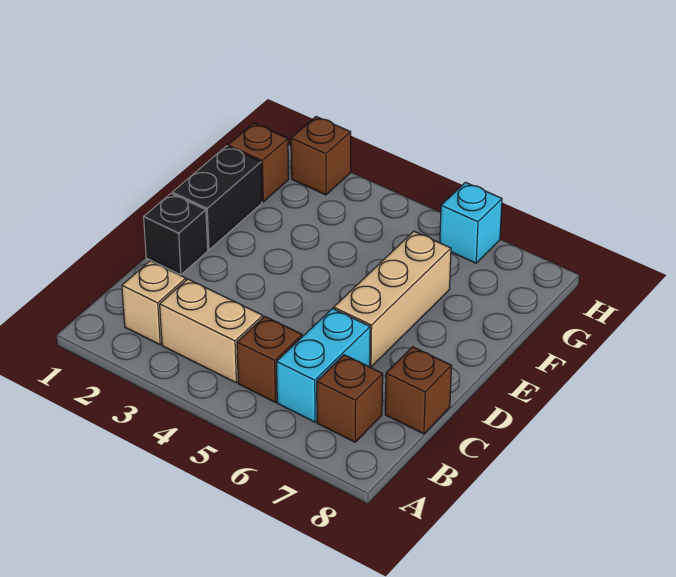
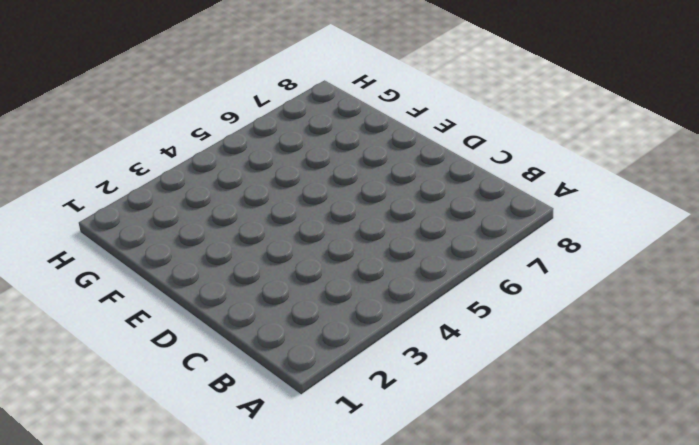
none -> tan 1x1 brick [122,261,186,345]
none -> tan 1x2 brick [160,279,263,383]
none -> brown 1x1 brick [237,316,302,402]

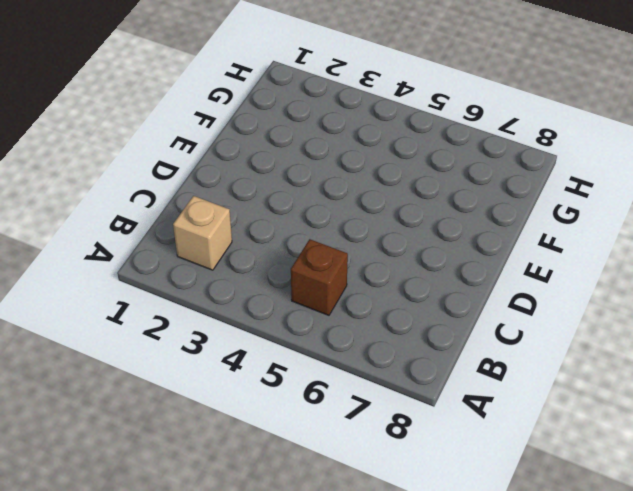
none -> tan 1x2 brick [160,279,263,383]
none -> cyan 1x2 brick [277,309,370,422]
none -> brown 1x1 brick [317,355,383,442]

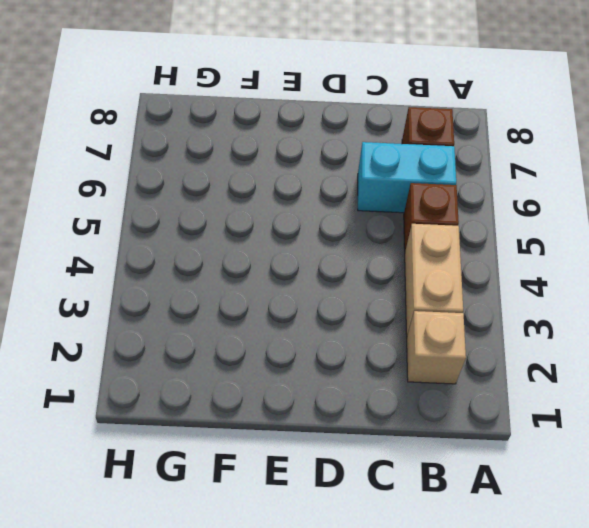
none -> brown 1x1 brick [385,347,451,434]
none -> black 1x1 brick [144,194,208,275]
none -> tan 1x3 brick [334,231,451,367]

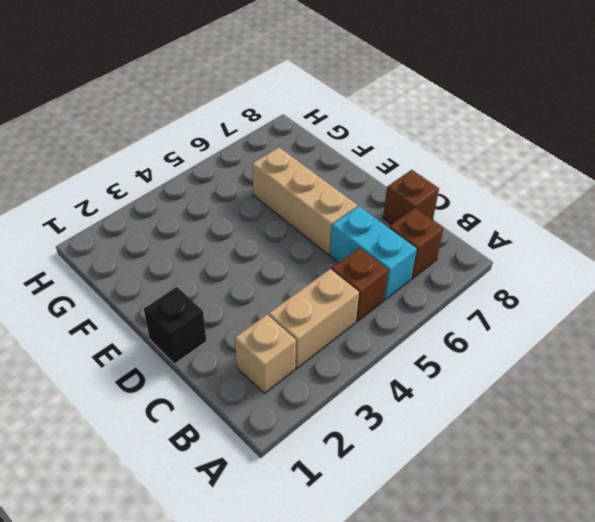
none -> black 1x2 brick [172,146,262,250]
none -> brown 1x1 brick [228,123,289,202]
none -> brown 1x1 brick [291,117,351,195]

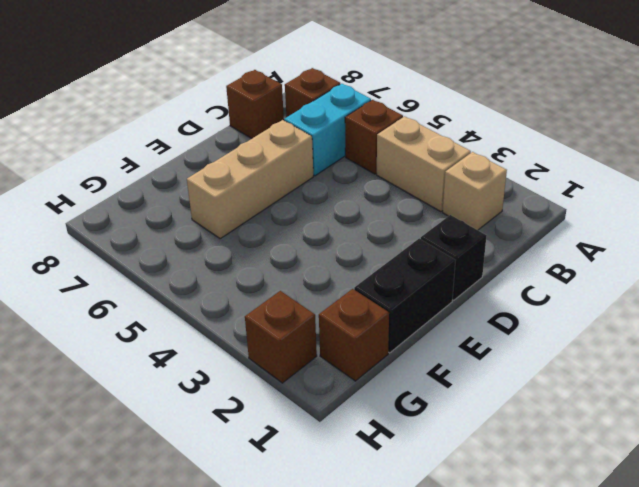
none -> cyan 1x1 brick [440,182,502,263]

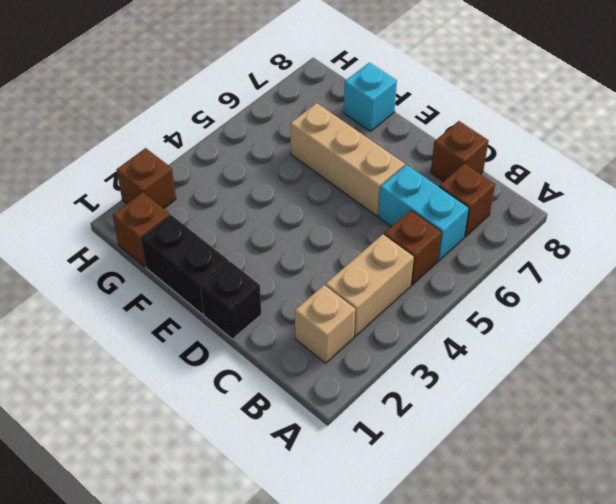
cyan 1x1 brick [344,62,397,131] -> cyan 1x1 brick moved to [440,182,502,263]

